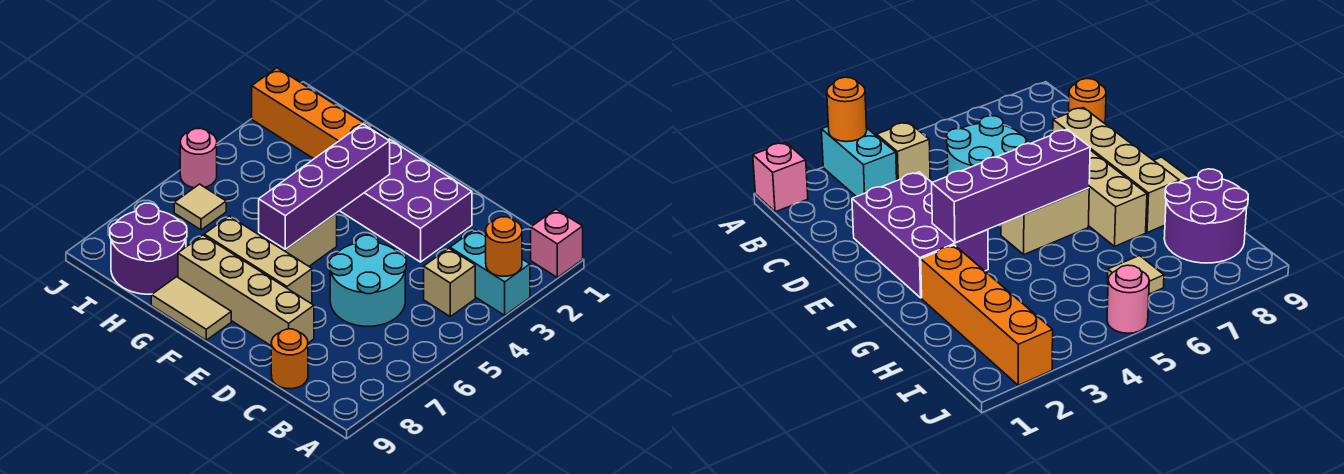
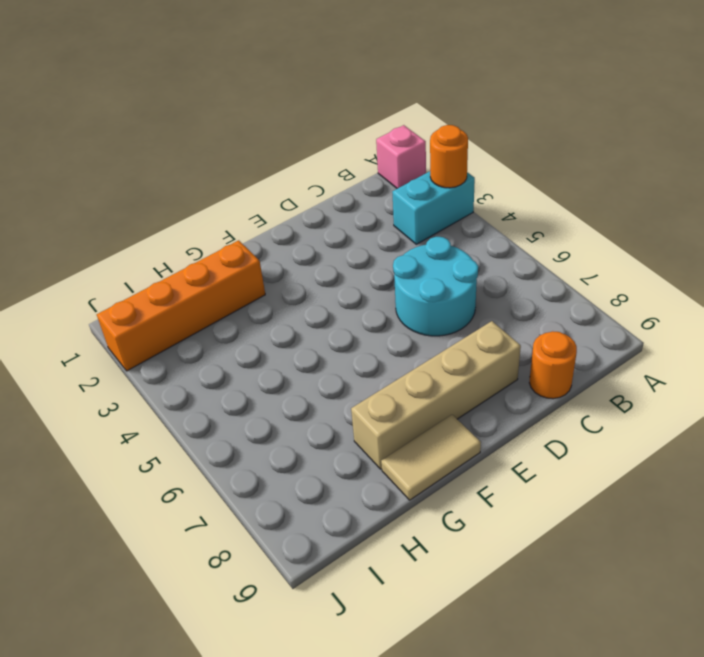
none -> tan 1x1 brick [424,248,475,317]
none -> purple 2x3 brick [340,139,472,262]
none -> tan 1x3 brick [204,216,312,303]

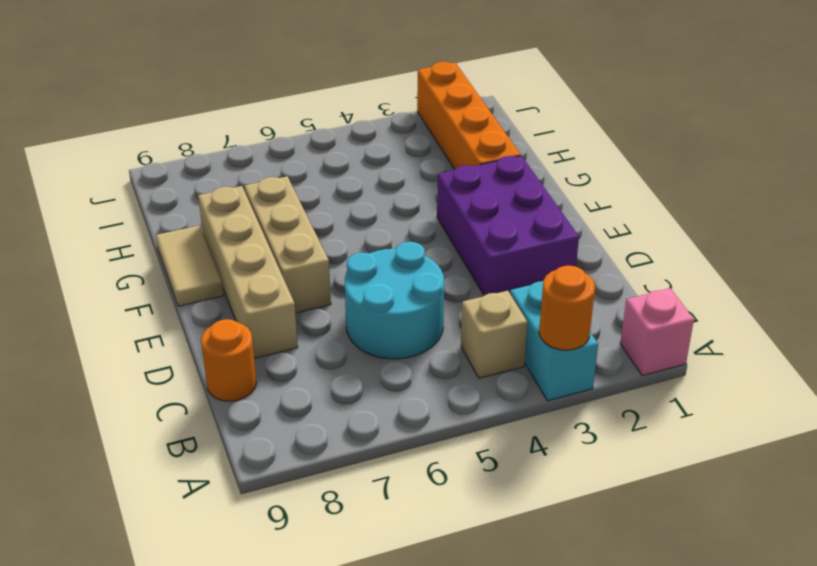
none -> tan 1x2 brick [259,213,337,266]
none -> purple 2x2 round brick [110,203,187,294]
none -> tan 1x1 tile [174,184,226,230]

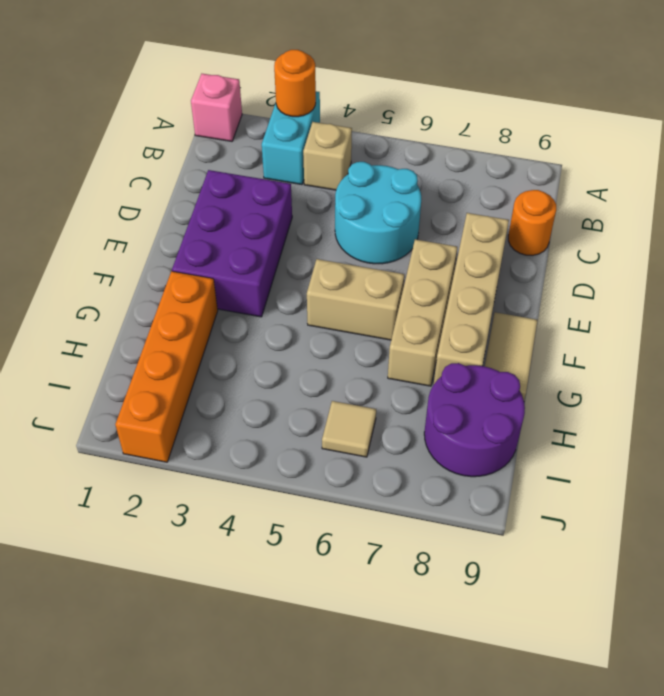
none -> pink 1x1 round brick [180,129,217,188]
none -> purple 1x4 brick [259,124,390,249]

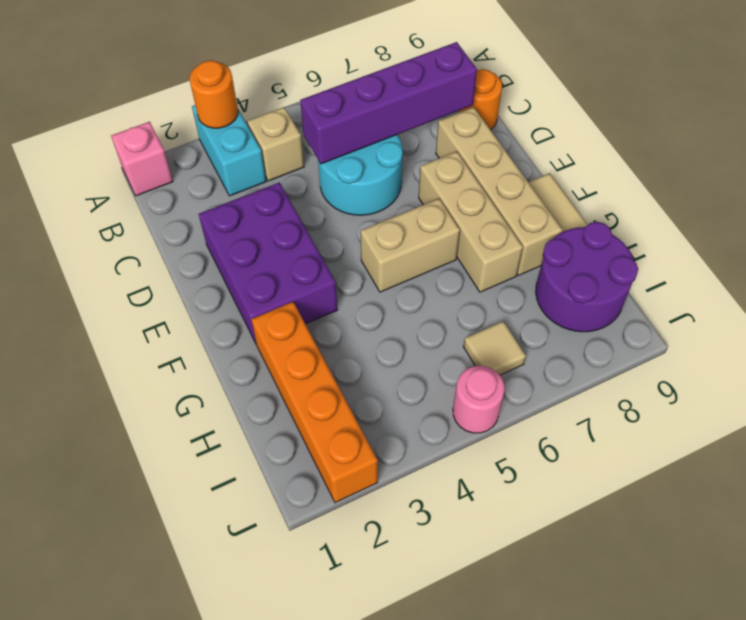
purple 1x4 brick [300,42,477,164] -> purple 1x4 brick moved to [259,124,390,249]

